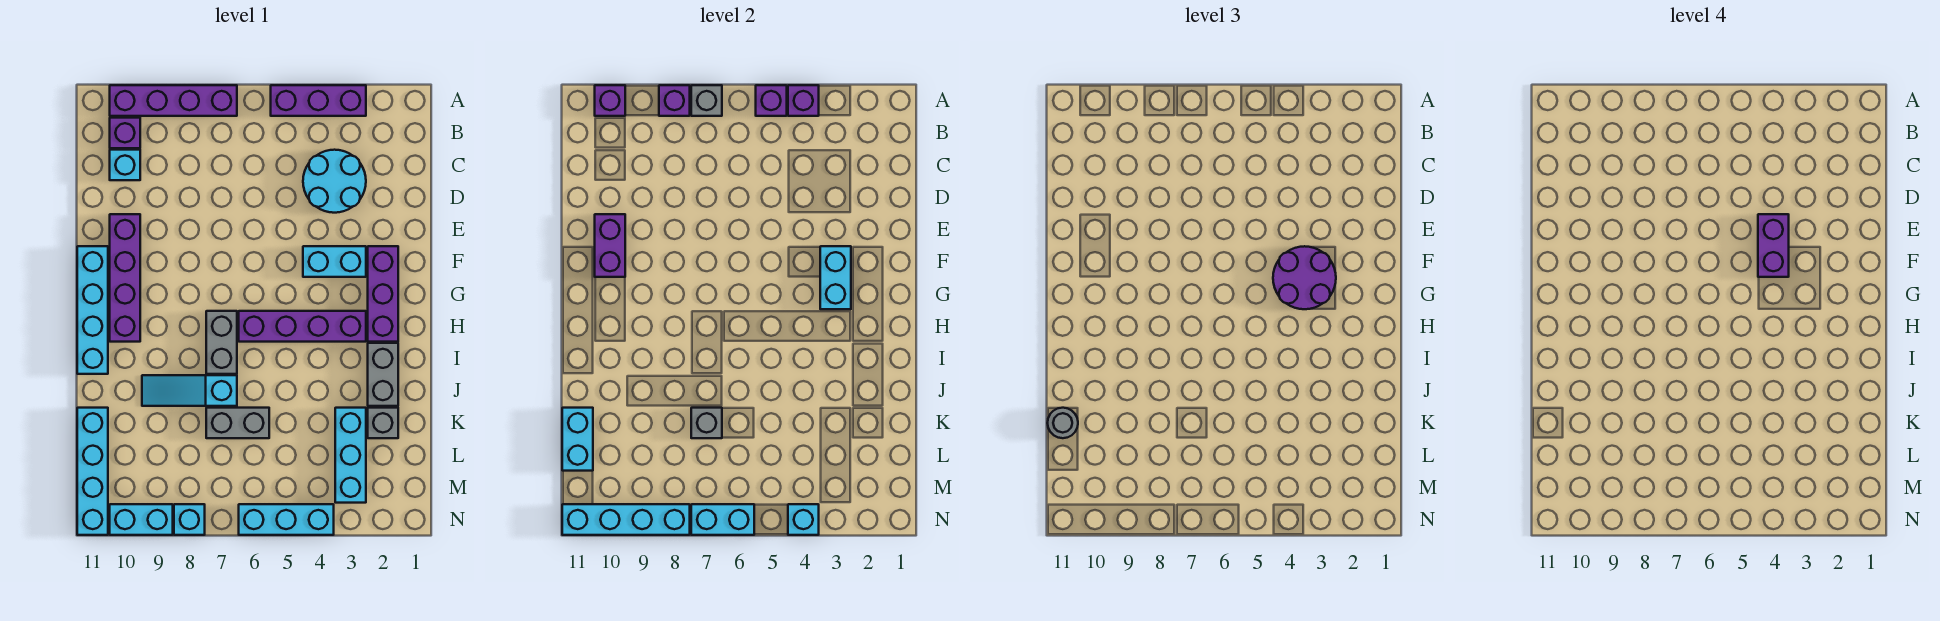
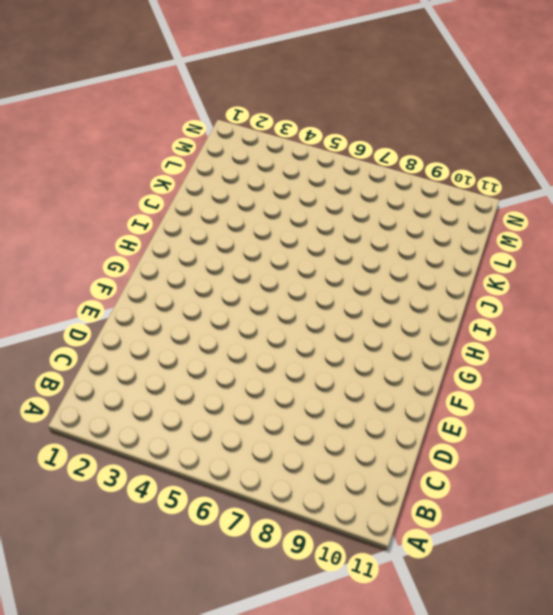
none -> purple 1x3 brick [271,85,366,116]
none -> purple 1x4 brick [110,85,237,116]
none -> purple 1x1 brick [110,118,140,148]
none -> cyan 2x2 round brick [303,150,366,213]

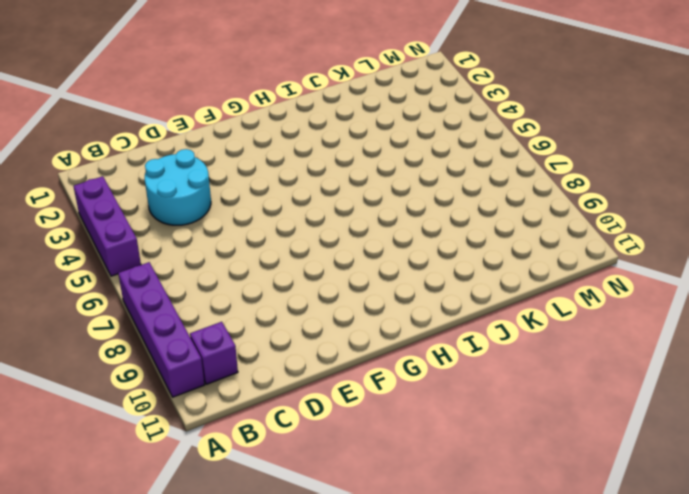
none -> cyan 1x1 brick [110,150,140,180]
none -> purple 1x4 brick [110,214,140,342]
none -> purple 1x3 brick [368,246,398,342]
none -> cyan 1x2 brick [303,246,366,277]

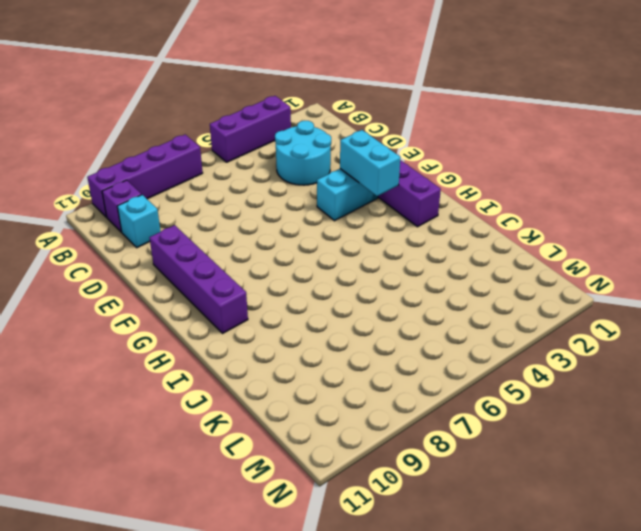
none -> cyan 1x4 brick [77,246,108,374]
none -> purple 1x4 brick [239,311,366,342]
none -> grey 1x2 brick [206,311,237,374]
none -> grey 1x2 brick [368,343,398,406]

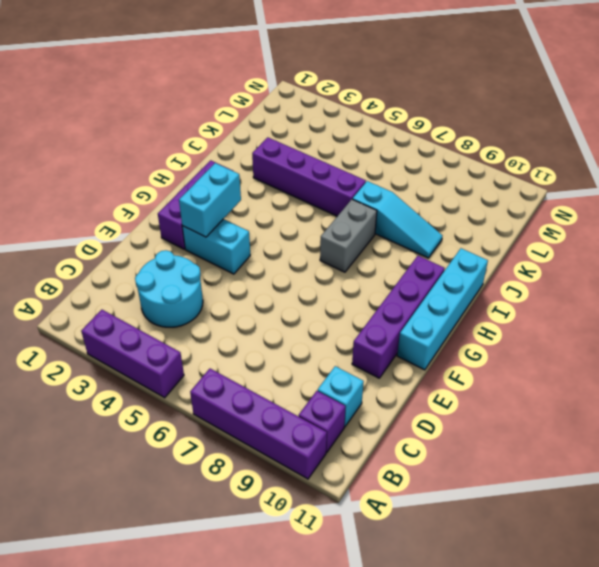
purple 1x4 brick [252,137,366,216] -> purple 1x4 brick moved to [239,311,366,342]
none -> grey 1x2 brick [368,343,398,406]
none -> grey 1x1 brick [368,408,398,438]
none -> cyan 1x3 brick [335,408,366,503]
none -> grey 1x2 brick [206,408,269,438]

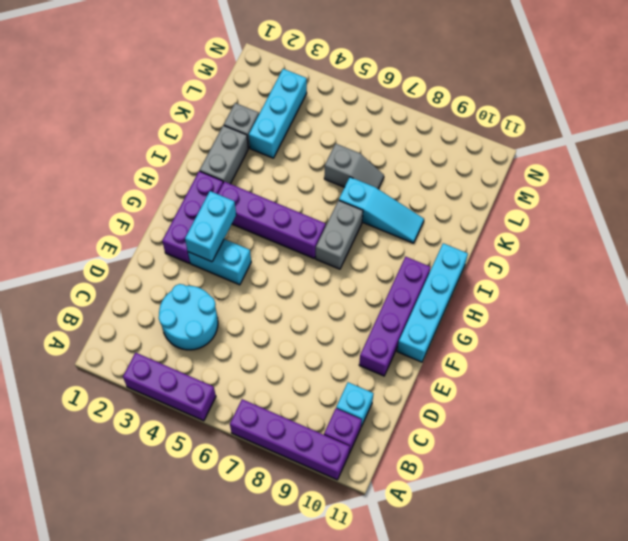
grey 1x2 slope [324,143,384,189] -> grey 1x2 brick [206,408,269,438]
none -> cyan 1x4 brick [77,408,108,535]
none -> cyan 1x3 brick [239,504,334,535]
none -> cyan 1x1 brick [174,504,205,535]
none -> cyan 1x2 brick [110,504,173,535]

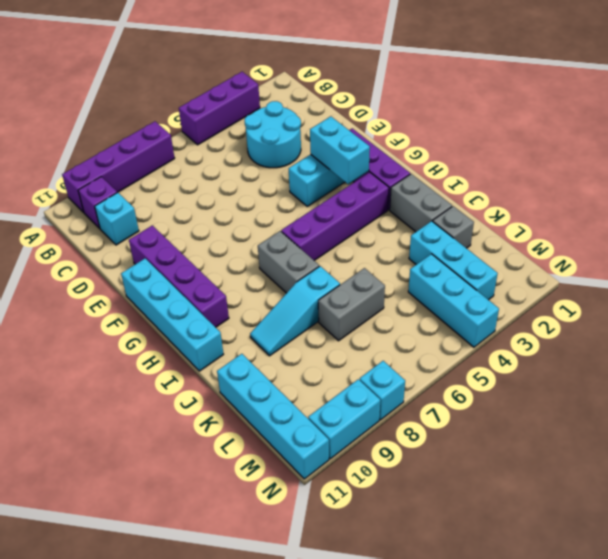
cyan 1x3 brick [408,254,499,347] -> cyan 1x3 brick turned to [239,504,334,535]
none -> purple 1x1 brick [788,85,819,116]
none -> purple 1x1 brick [756,85,787,116]
none -> grey 1x1 brick [691,85,722,116]
none -> purple 1x1 brick [659,85,690,116]

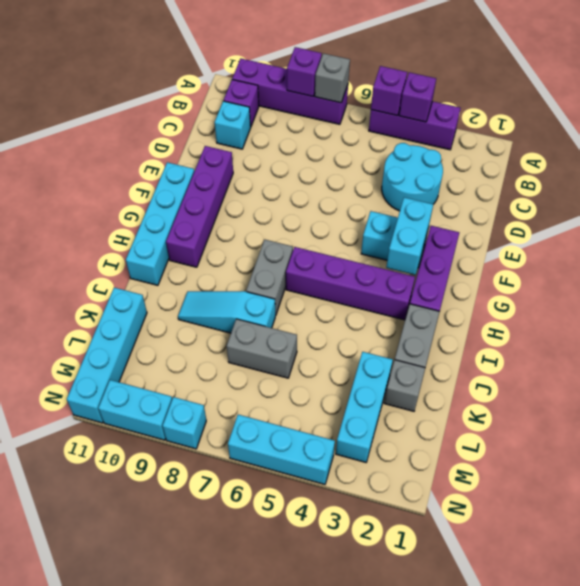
none -> purple 1x1 brick [595,85,625,116]
none -> purple 1x2 brick [595,214,625,277]
none -> grey 1x1 brick [691,408,722,438]
none -> cyan 1x2 brick [562,408,593,471]

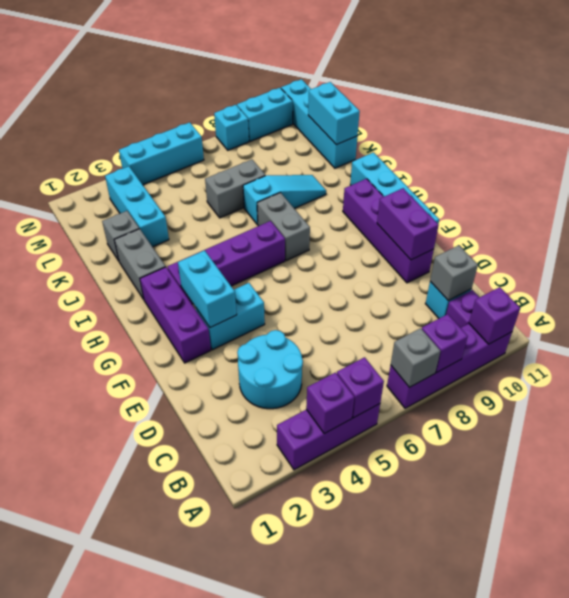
grey 1x1 brick [430,245,478,301] -> grey 1x1 brick moved to [691,408,722,438]
none -> cyan 1x1 brick [788,504,819,535]
none -> cyan 1x2 brick [691,504,754,535]
none -> cyan 1x4 brick [562,504,690,535]
none -> purple 2x2 round brick [1273,246,1336,309]

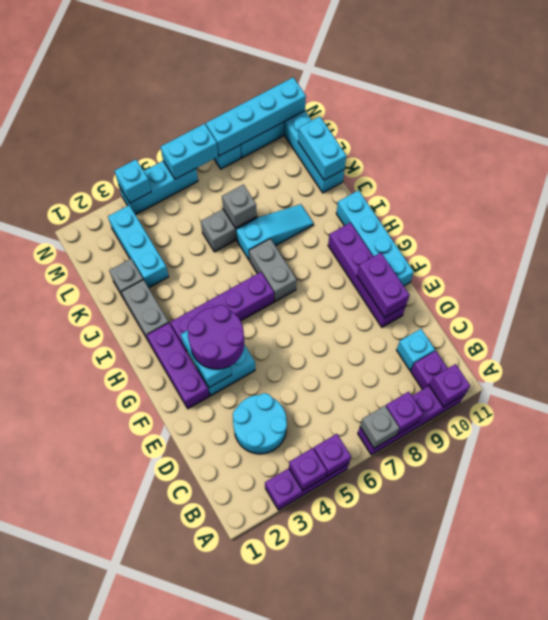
none -> grey 1x1 round brick [1048,408,1078,438]
none -> purple 1x2 brick [1758,214,1789,277]

